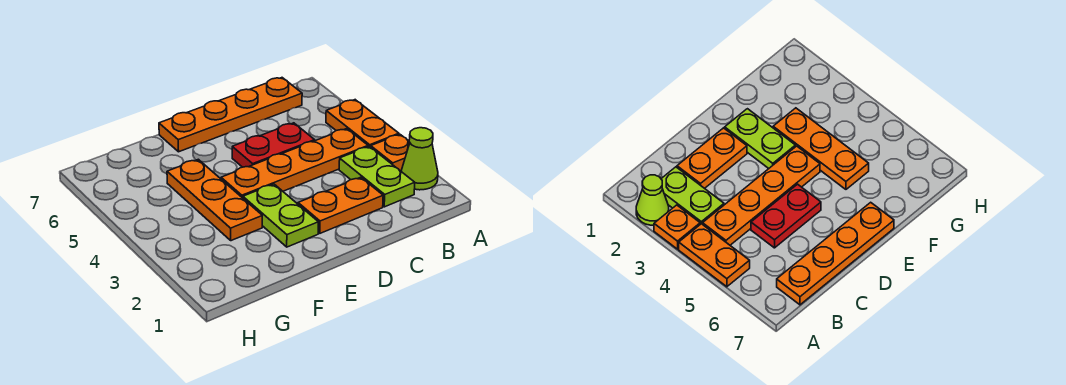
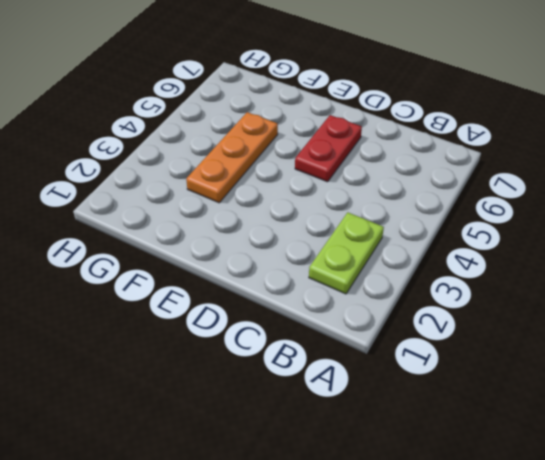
red 1x2 plate [295,115,362,182] -> red 1x2 plate turned to [232,123,315,167]
none -> lime 1x1 cone [401,128,438,190]
none -> orange 1x1 plate [371,134,410,171]

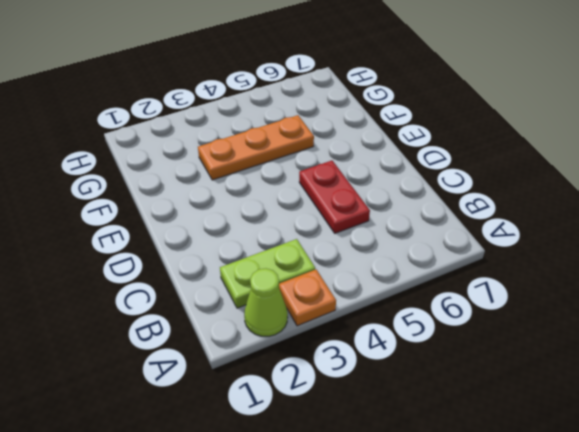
none -> orange 1x2 plate [326,100,399,147]
none -> orange 1x4 plate [221,129,368,198]

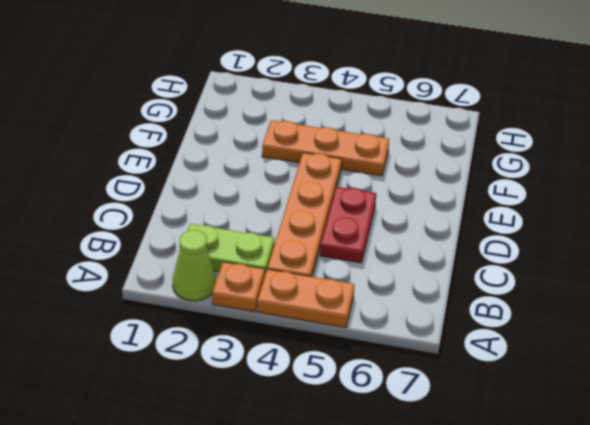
none -> orange 1x4 plate [159,78,302,152]
none -> orange 1x2 plate [298,177,383,233]

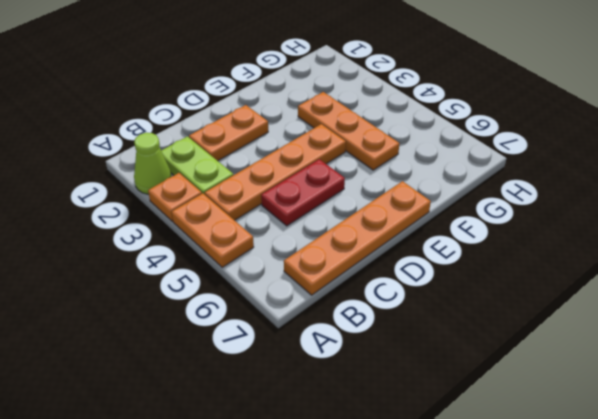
none -> lime 1x2 plate [243,184,318,247]

